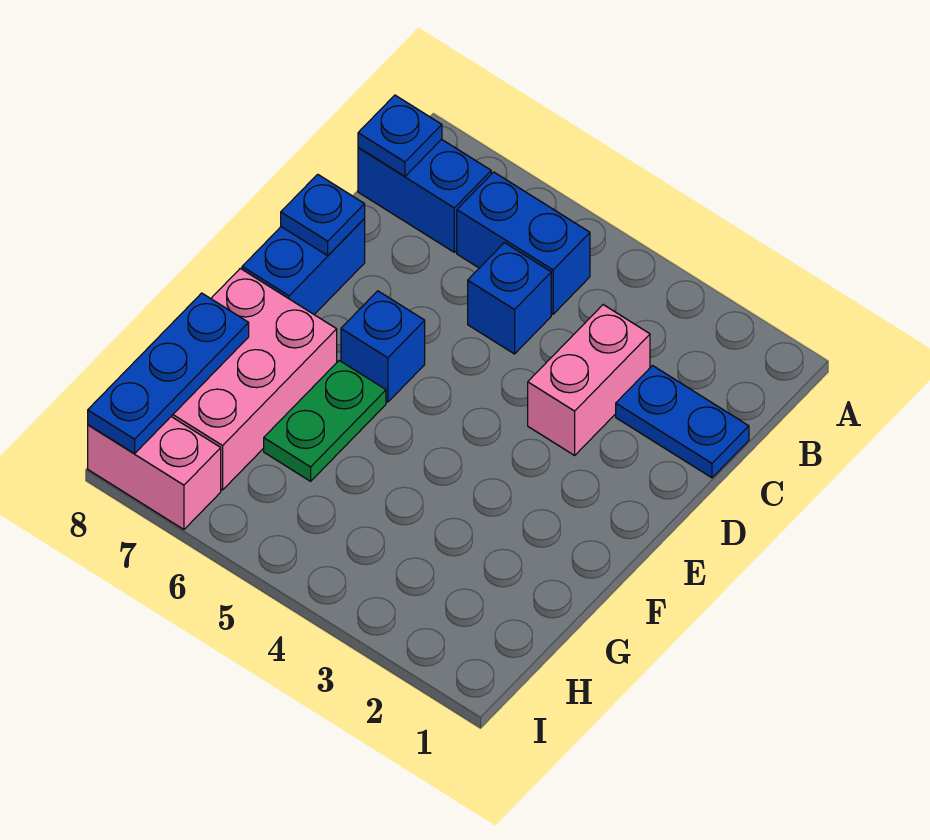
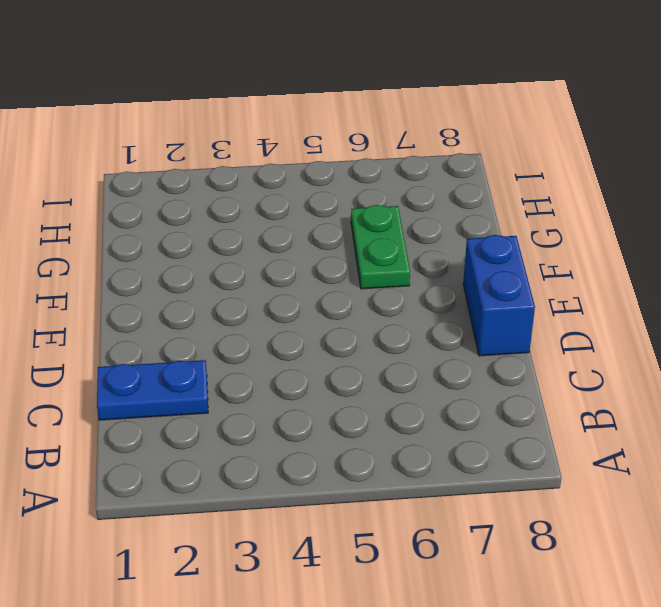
none -> blue 1x2 brick [457,172,590,314]
none -> blue 1x2 brick [358,139,491,252]
none -> pink 1x2 brick [528,305,650,455]

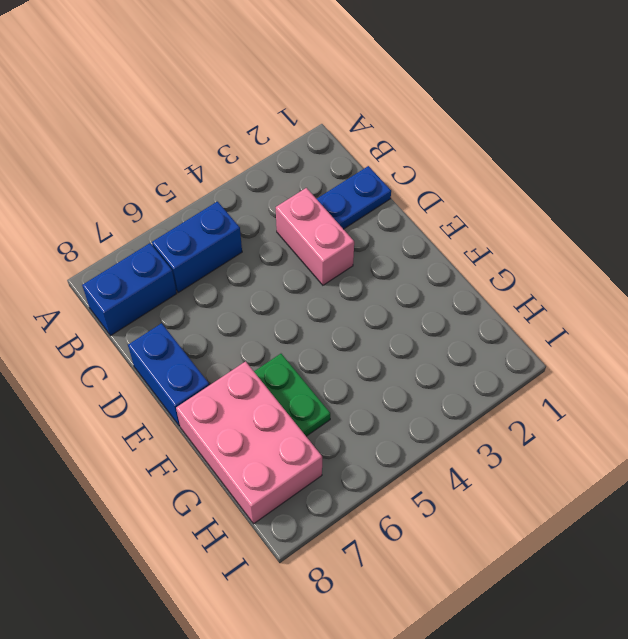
none -> blue 1x1 brick [468,243,551,354]
none -> blue 1x1 brick [341,291,425,402]
none -> pink 1x2 brick [88,417,221,529]

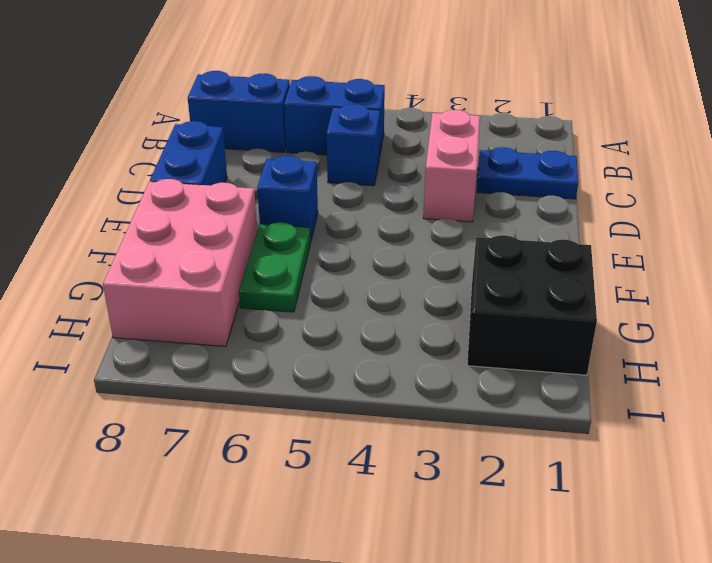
black 2x2 brick [467,235,597,375] -> none
none -> pink 1x2 brick [88,417,221,529]
none -> blue 1x1 plate [358,95,442,176]
none -> blue 1x1 plate [281,174,365,256]

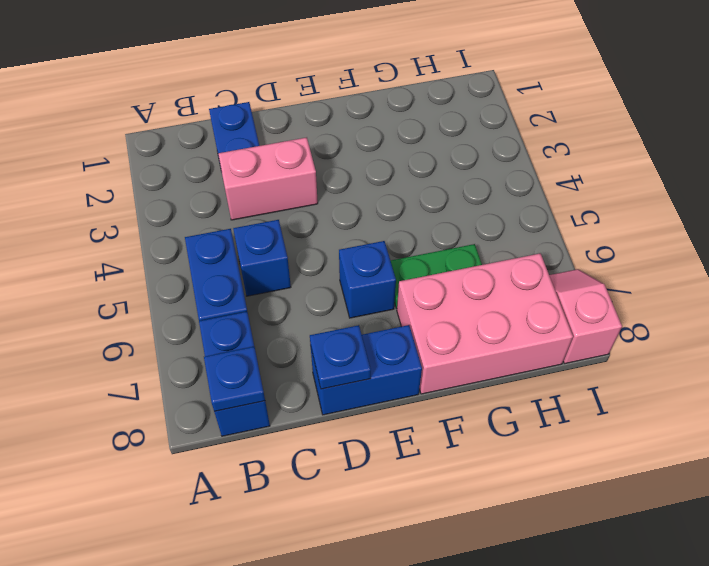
pink 1x2 slope [549,269,622,364] -> pink 1x2 brick [88,417,221,529]
none -> blue 1x3 plate [88,293,249,454]

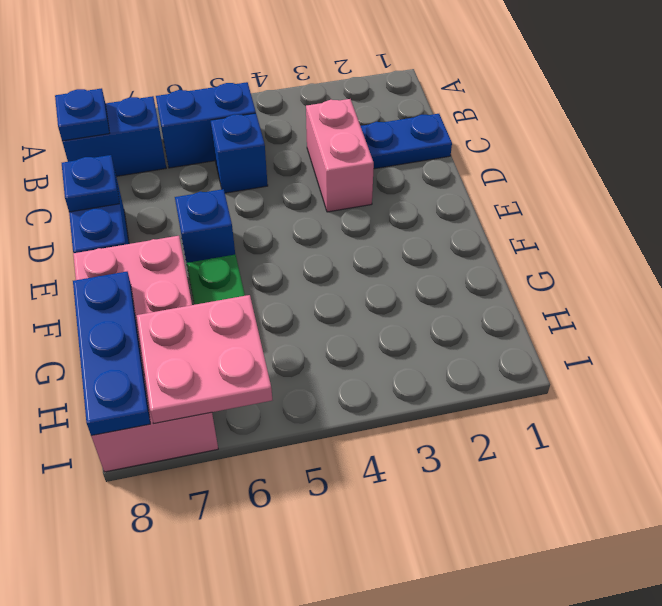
pink 2x2 plate [137,295,272,423] -> none

